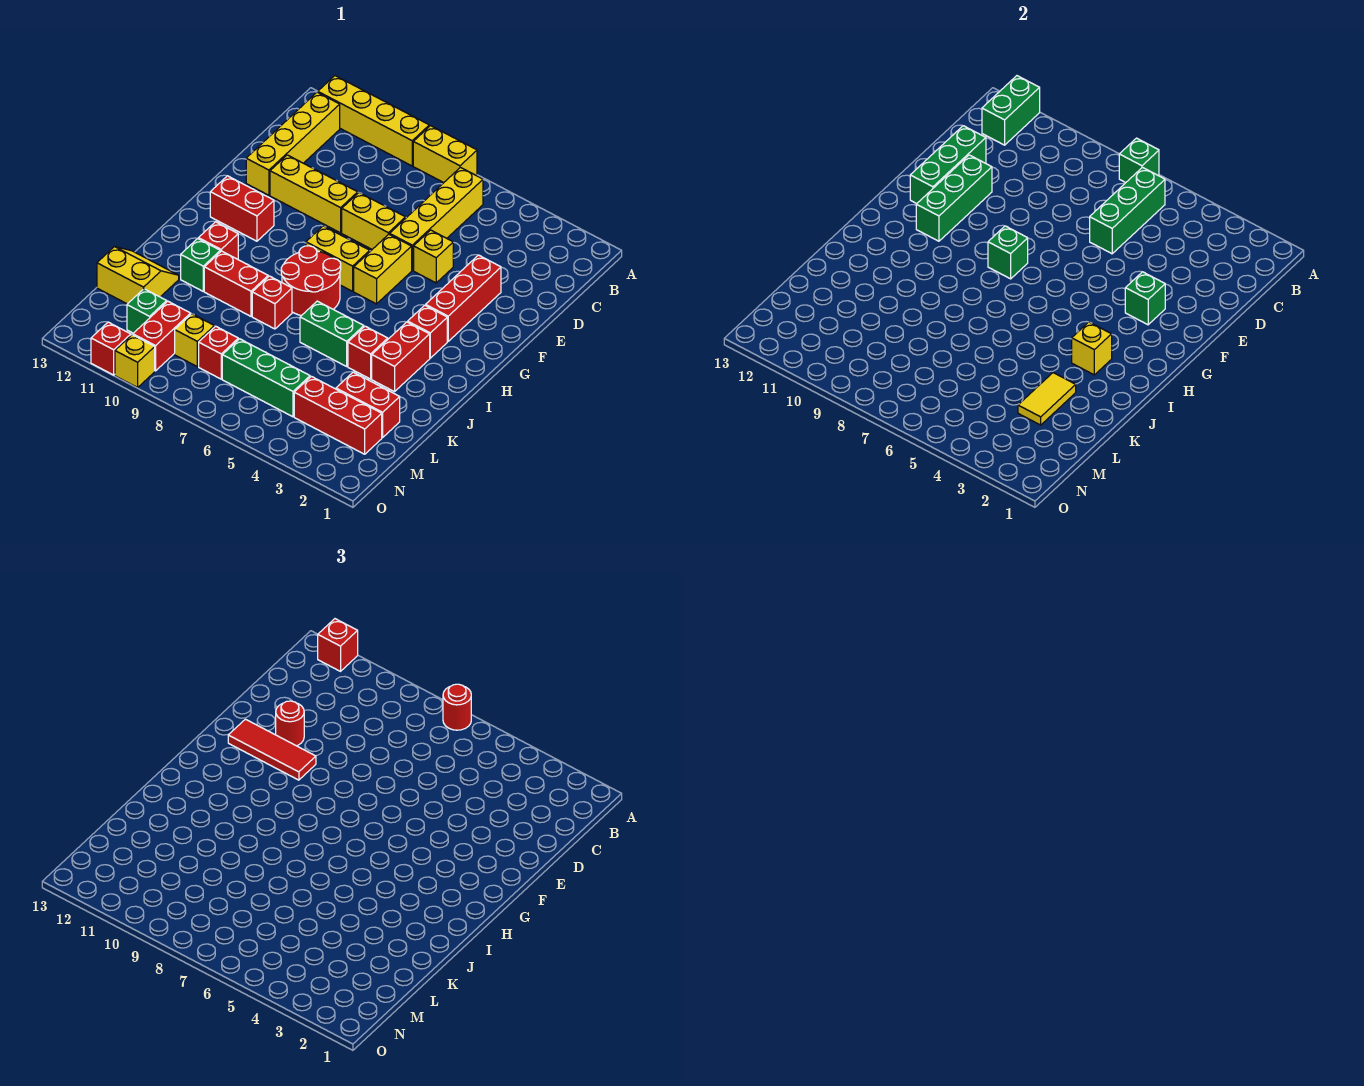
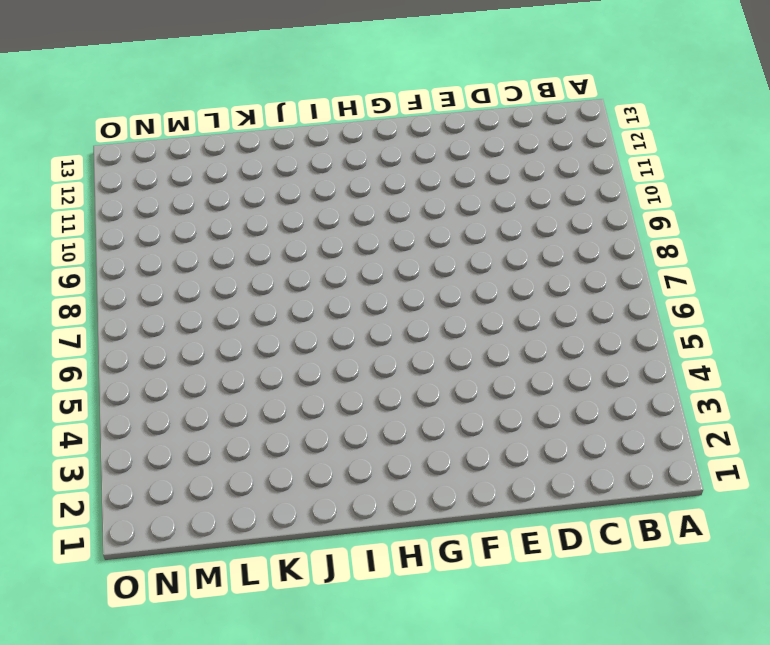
none -> yellow 1x2 brick [413,126,477,183]
none -> yellow 1x4 brick [318,76,429,166]
none -> yellow 1x4 brick [390,167,483,270]
none -> yellow 1x4 brick [246,92,340,195]

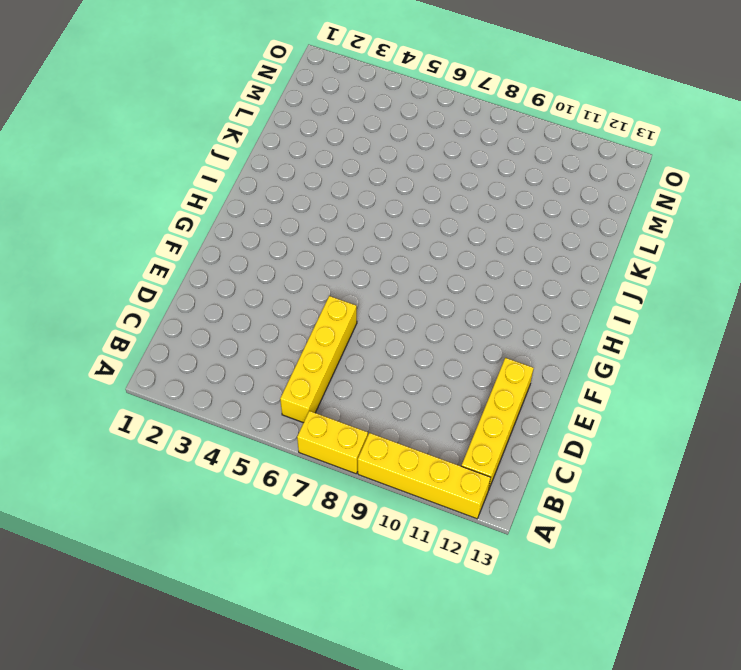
none -> red 1x3 brick [426,255,501,341]
none -> yellow 1x1 brick [414,230,453,283]
none -> yellow 1x2 brick [342,193,406,249]
none -> yellow 1x3 brick [270,155,358,233]

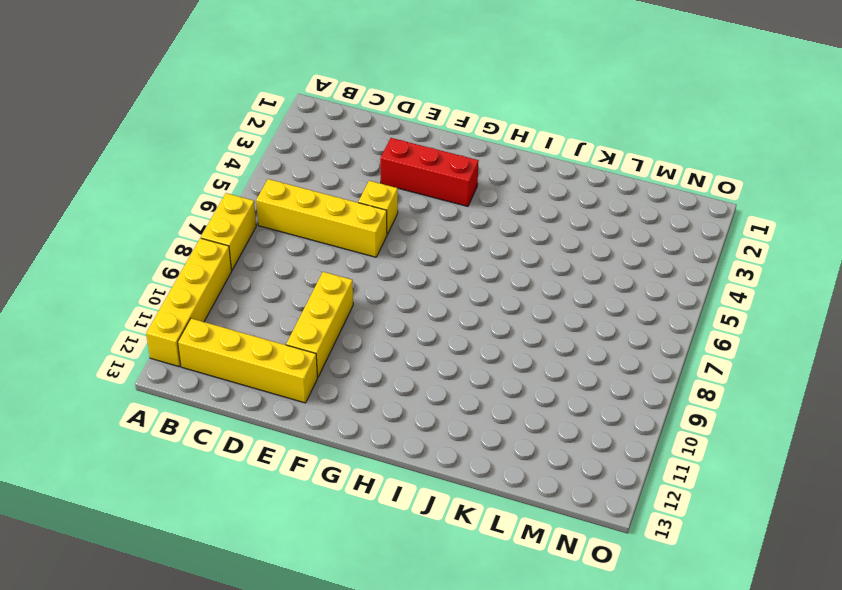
none -> yellow 1x2 brick [342,193,406,249]
none -> yellow 1x2 brick [354,234,412,304]
none -> yellow 1x2 brick [306,226,370,291]
none -> red 1x2 brick [210,176,274,241]

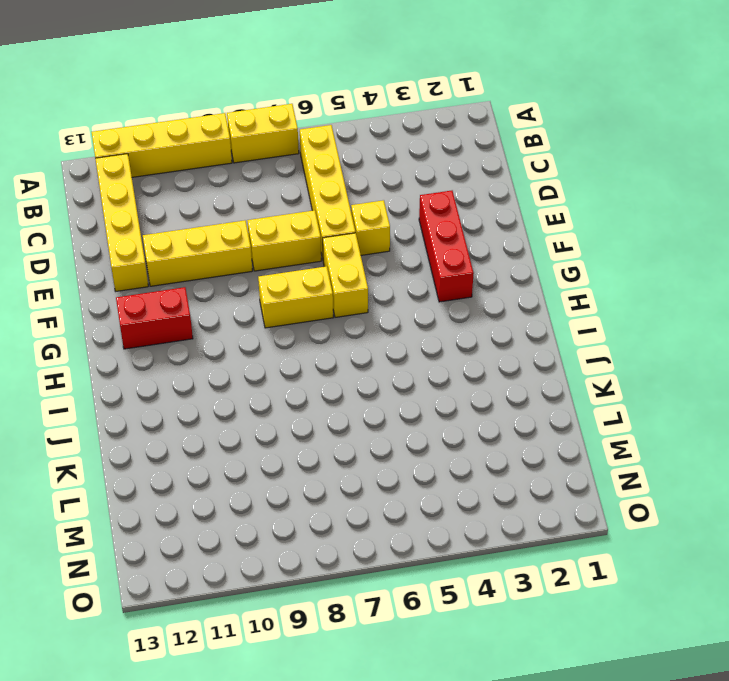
none -> red 1x1 brick [408,305,447,358]
none -> red 2x2 round brick [281,246,341,316]
none -> red 1x2 brick [372,322,430,392]
none -> red 1x1 brick [198,222,238,259]

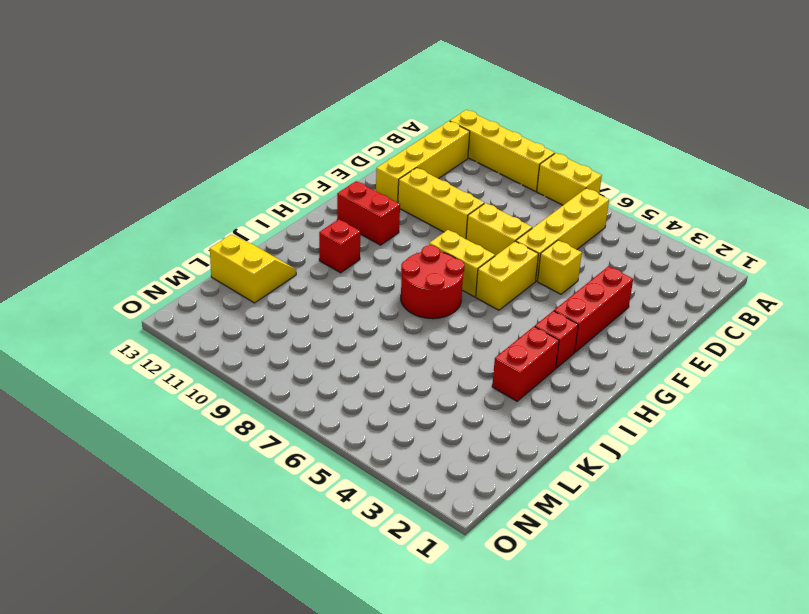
none -> red 1x1 brick [348,326,388,379]
none -> green 1x2 brick [300,301,364,366]
none -> red 1x1 brick [252,276,292,329]
none -> red 1x2 brick [204,251,268,316]

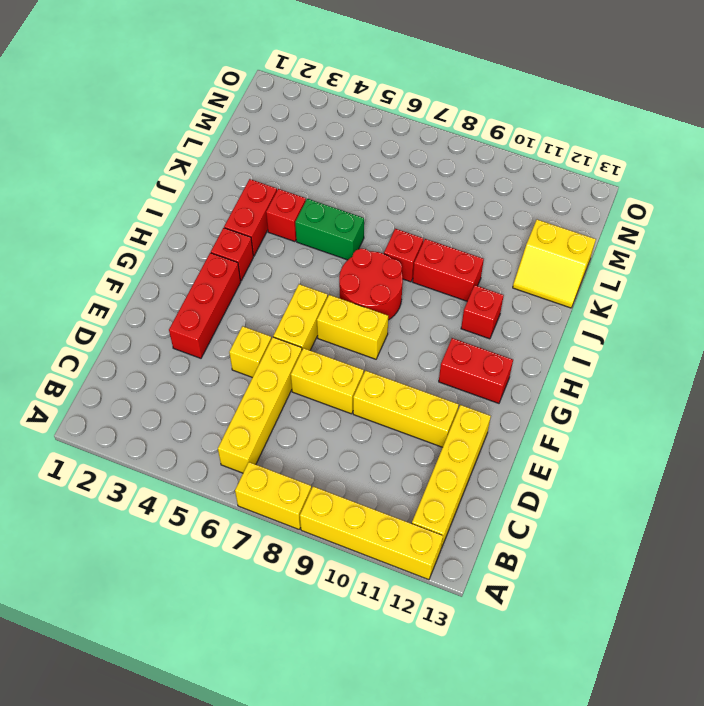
none -> green 1x1 brick [181,239,220,291]
none -> red 1x2 brick [336,372,400,438]
none -> red 1x3 brick [294,376,382,454]
none -> green 1x3 brick [222,339,310,417]

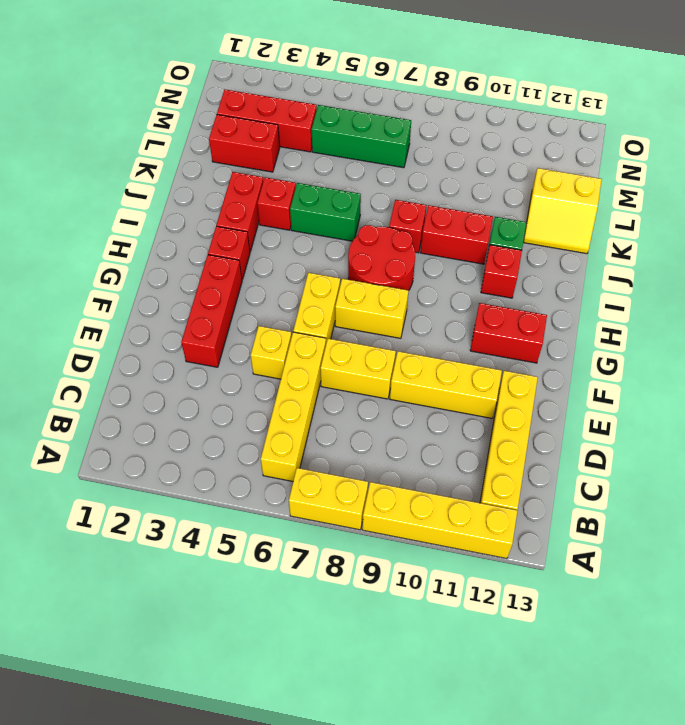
none -> red 1x1 brick [199,326,238,379]
none -> yellow 1x1 brick [175,314,214,366]
none -> red 1x2 brick [133,301,191,371]
none -> green 1x1 brick [127,289,167,333]

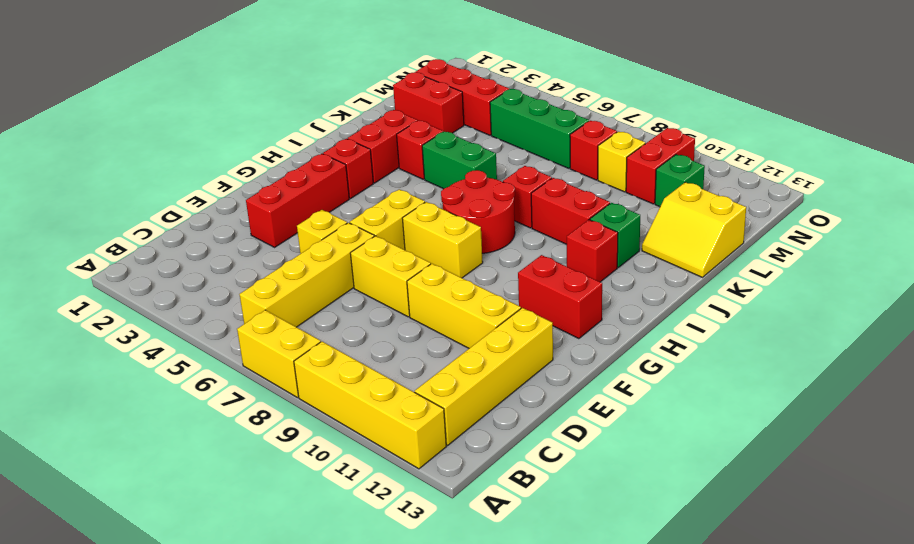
none -> yellow 1x1 brick [115,335,155,388]
none -> red 1x1 brick [91,322,131,375]
none -> green 1x1 brick [1119,138,1159,183]
none -> green 1x2 brick [982,76,1040,145]

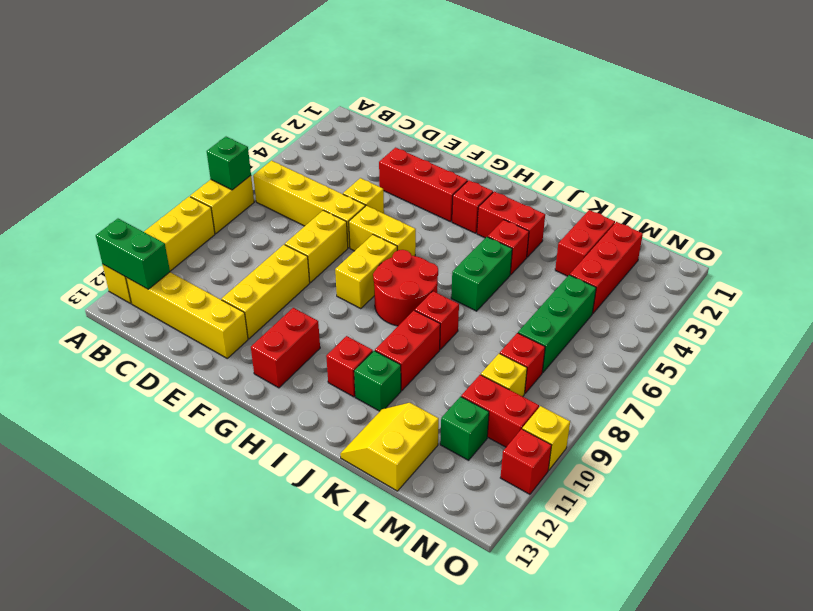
none -> green 1x3 brick [1090,167,1165,254]
none -> green 1x3 brick [910,126,986,204]
none -> green 1x3 brick [916,155,992,241]
none -> green 1x1 brick [1125,272,1165,325]

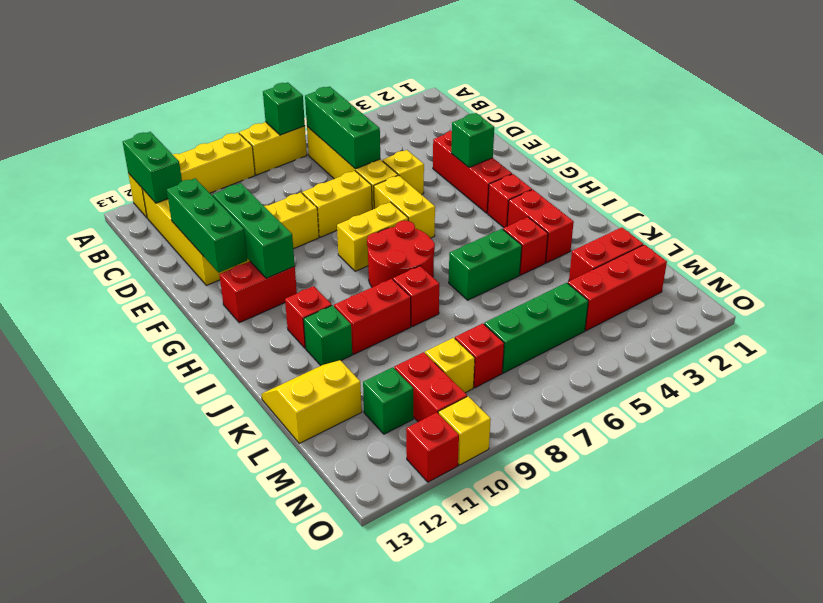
none -> green 1x1 brick [988,226,1028,279]
none -> yellow 1x1 brick [1072,322,1112,375]
none -> yellow 1x2 tile [1018,373,1076,425]
none -> red 1x1 round brick [443,684,471,730]

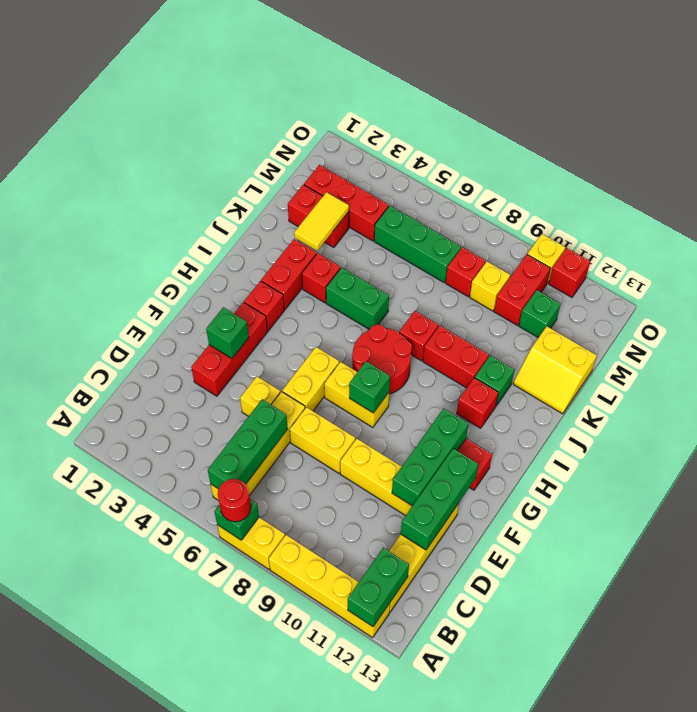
none -> yellow 1x1 brick [1072,322,1112,375]
none -> red 1x1 brick [318,619,358,671]
none -> red 1x1 round brick [276,701,304,746]
none -> red 1x3 tile [228,719,316,780]

